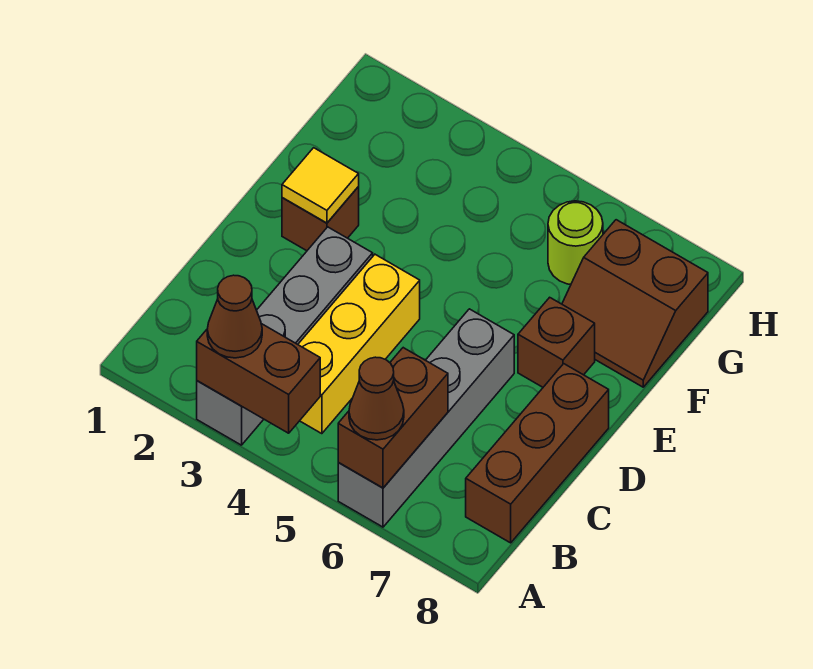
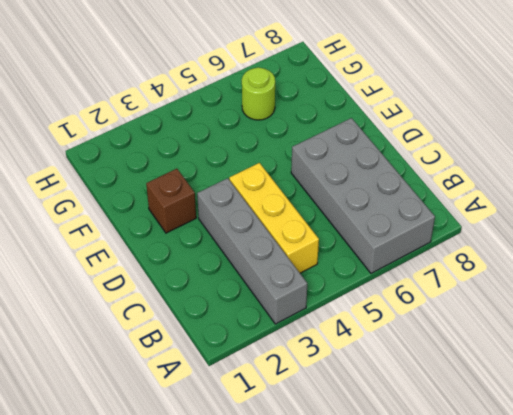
grey 2x4 brick [291,118,435,273] -> grey 1x4 brick [338,309,514,527]
none -> brown 1x3 brick [466,364,609,543]
none -> brown 1x1 brick [518,297,595,387]
none -> brown 2x2 slope [562,220,708,387]

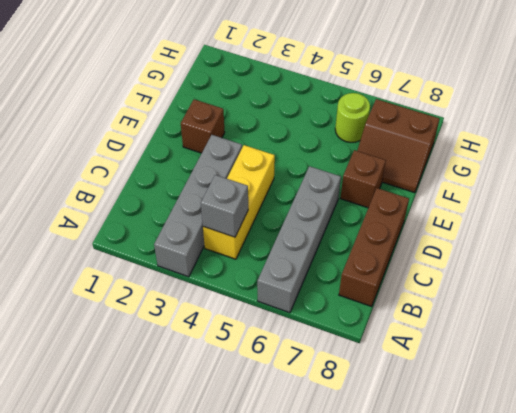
grey 1x1 brick [201,175,248,237] -> none
none -> brown 1x2 brick [197,324,320,433]
none -> brown 1x2 brick [338,348,448,488]
none -> yellow 1x1 tile [282,148,359,223]

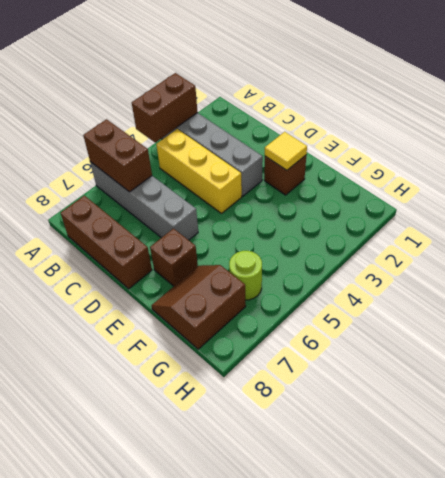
none -> brown 1x1 cone [207,275,262,358]
none -> brown 1x1 cone [349,357,404,440]

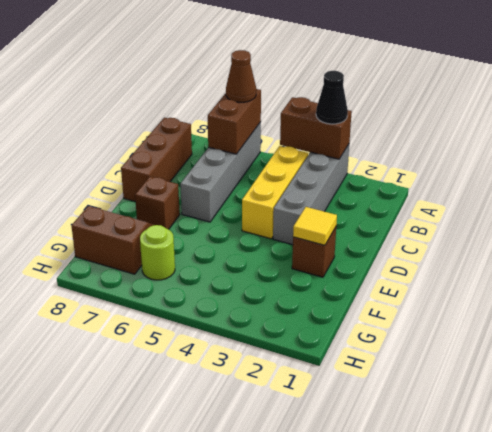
black 1x1 cone [316,71,348,124] -> brown 1x1 cone [207,275,262,358]

